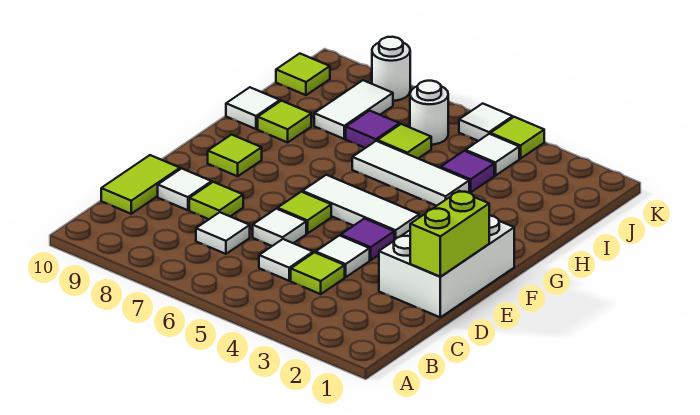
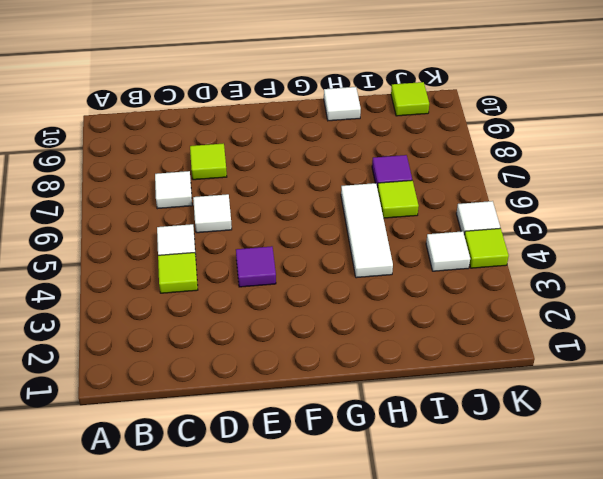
none -> lime 1x2 tile [101,155,180,214]
none -> white 2x3 brick [379,215,514,317]
none -> white 1x1 tile [316,236,370,277]

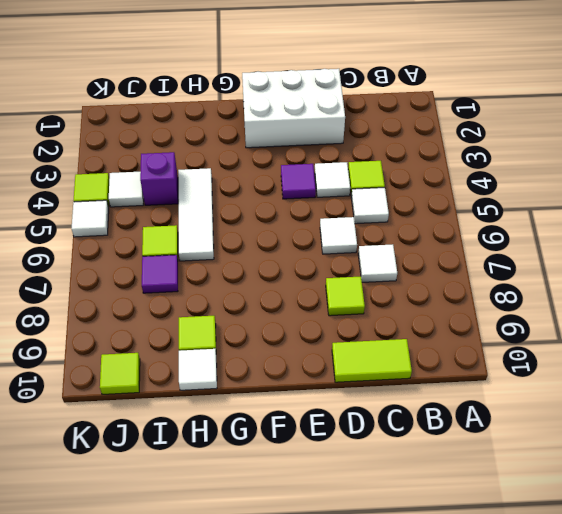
purple 1x1 brick [140,152,178,205] -> purple 1x1 tile [441,151,494,193]
none -> white 1x1 tile [158,168,212,210]
none -> lime 1x1 tile [277,192,331,234]
none -> white 1x3 tile [302,175,419,240]

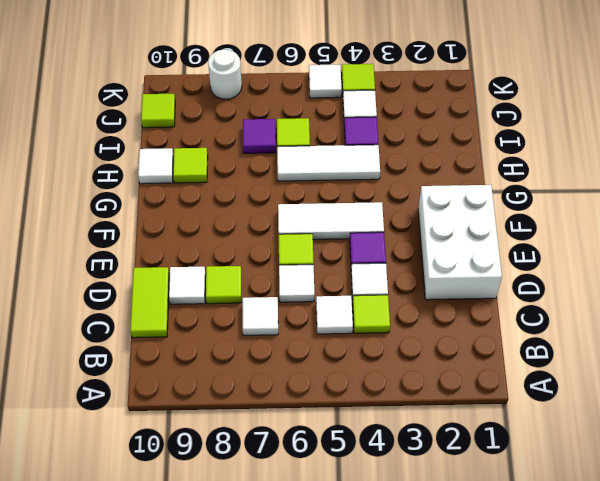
none -> lime 1x1 tile [208,135,262,176]
none -> white 1x2 tile [314,80,393,139]
none -> white 1x1 round brick [410,81,448,145]

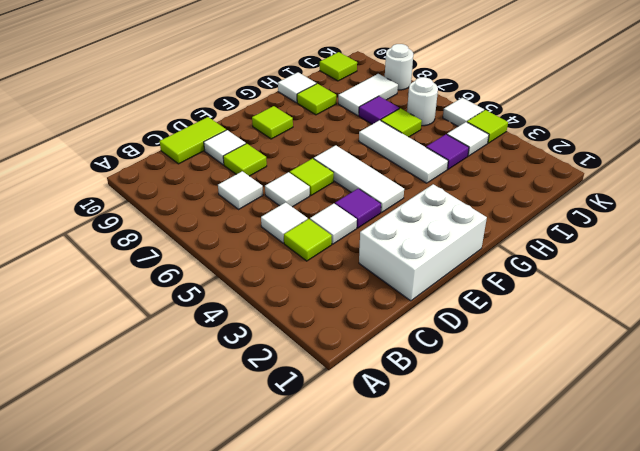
none -> lime 1x2 brick [410,191,489,277]

